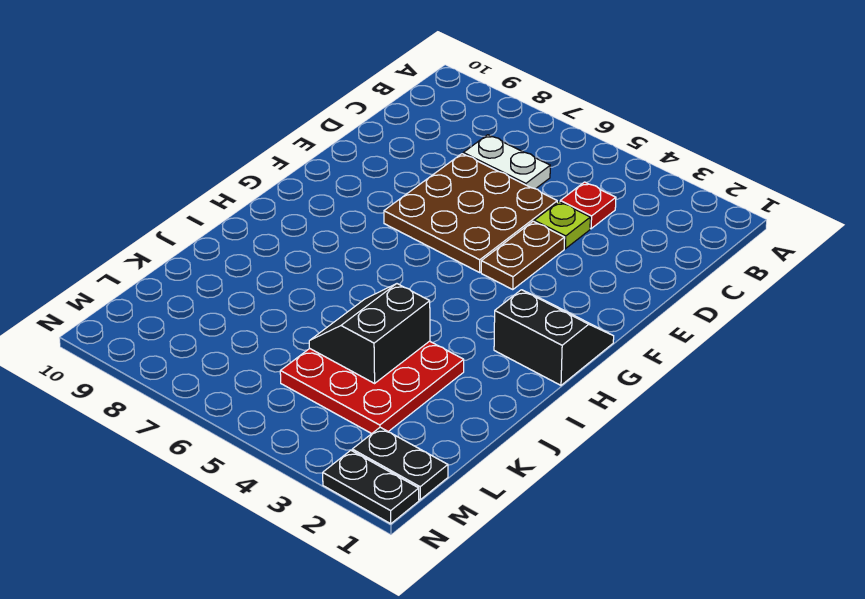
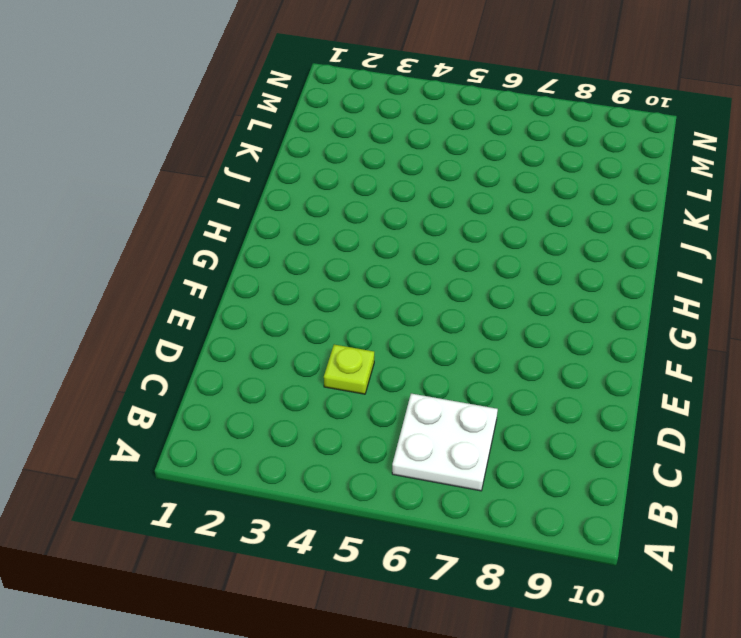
white 2x2 plate [392,394,498,491] -> white 1x2 plate [463,135,550,189]
none -> red 1x1 plate [560,182,616,229]
none -> brown 3x3 plate [384,154,557,272]

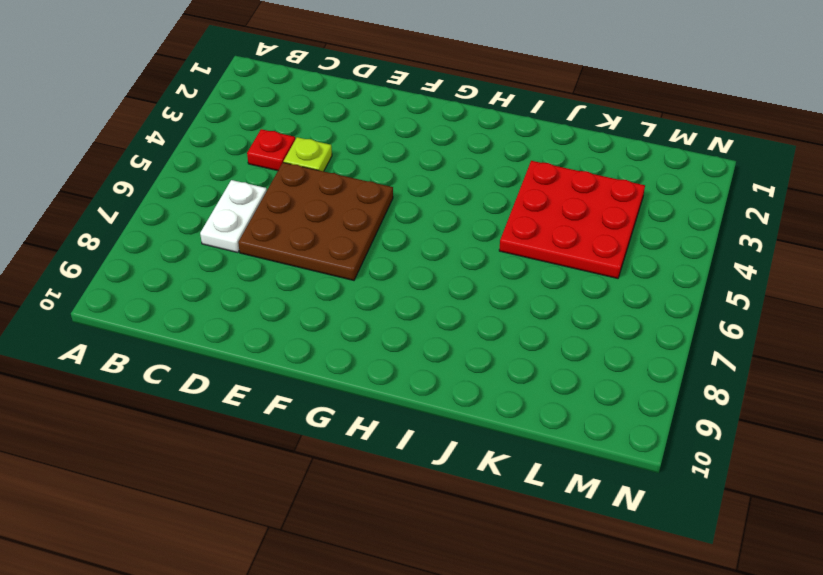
none -> brown 1x2 plate [481,221,565,290]
none -> black 2x2 slope [494,290,614,385]

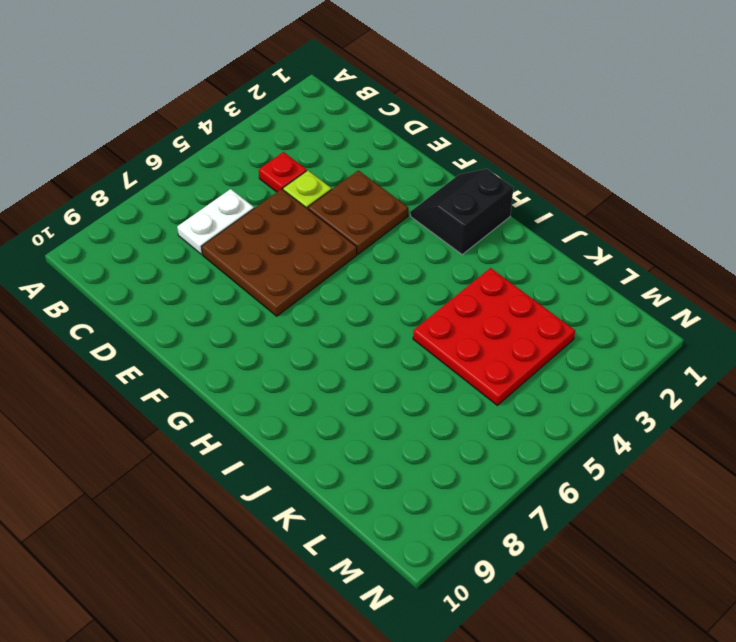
brown 2x2 plate [308,170,408,254] -> brown 1x2 plate [481,221,565,290]
none -> black 1x2 plate [352,427,448,500]
none -> black 1x2 plate [323,450,419,524]

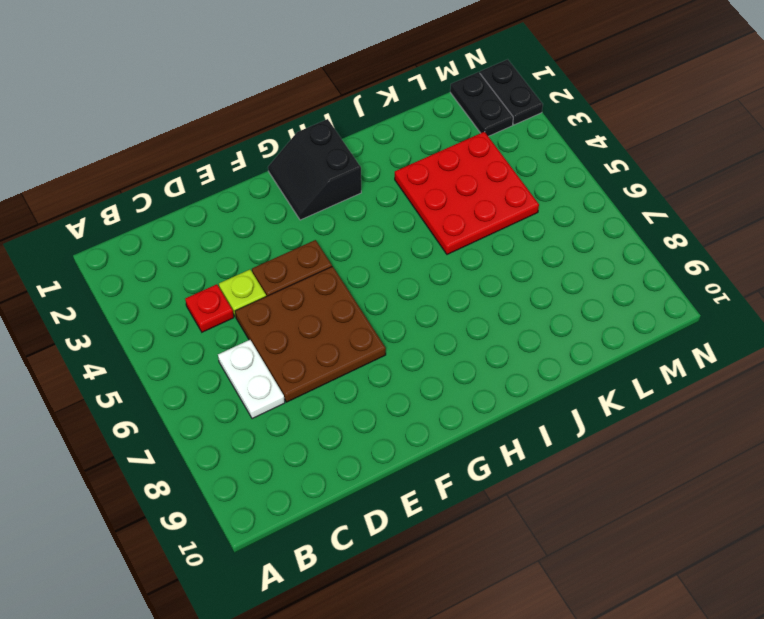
none -> black 2x2 slope [309,284,430,383]

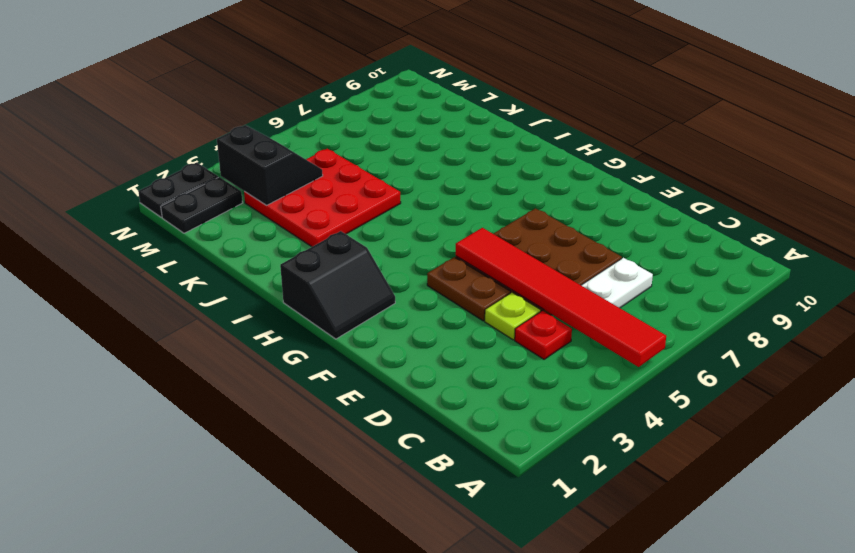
red 1x6 tile [456,228,666,367] -> none
black 2x2 slope [217,125,323,205] -> black 2x2 slope moved to [309,284,430,383]

